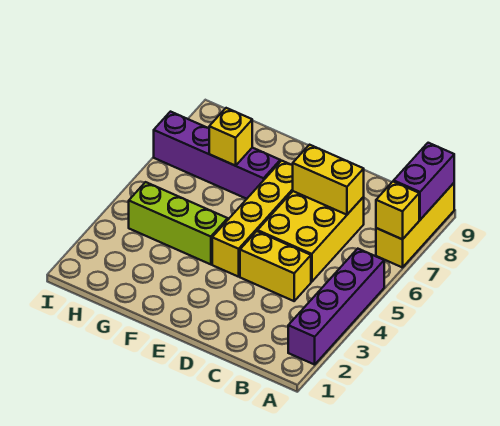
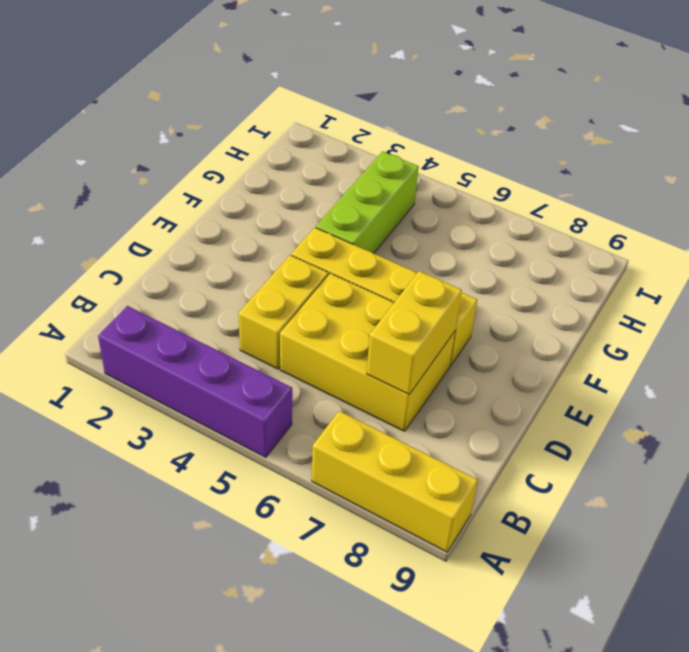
none -> purple 1x4 brick [154,112,280,199]
none -> yellow 1x1 brick [376,181,419,239]

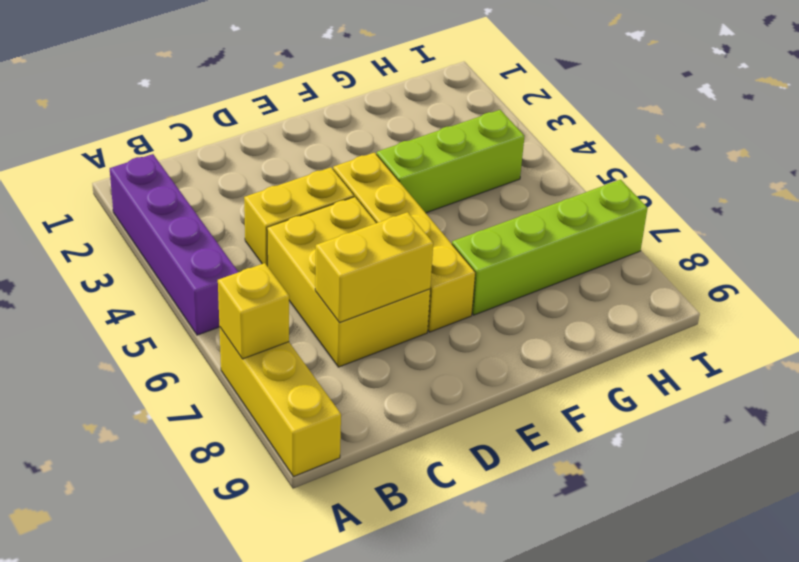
lime 1x4 brick [452,180,648,315] -> purple 1x4 brick [154,112,280,199]
none -> purple 1x2 brick [394,143,454,220]
none -> yellow 1x1 brick [209,108,252,166]

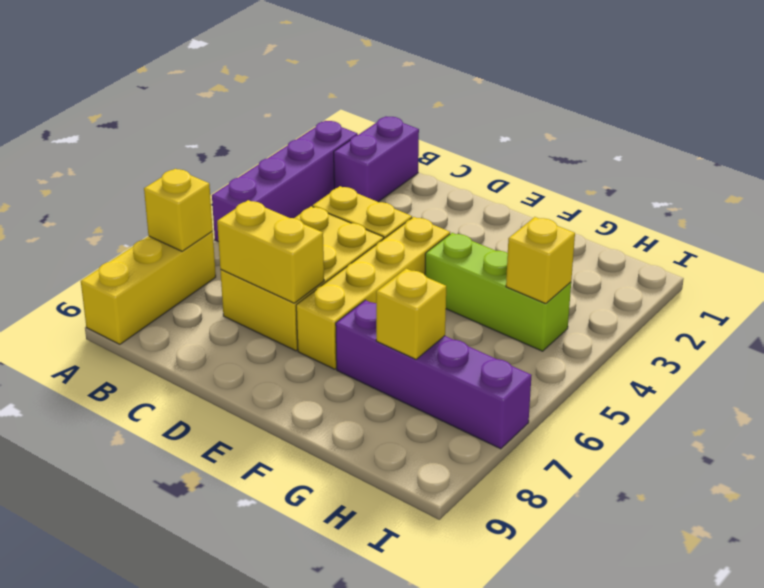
purple 1x2 brick [334,116,419,202] -> purple 1x2 brick moved to [394,143,454,220]
yellow 1x1 brick [506,217,575,304] -> none

